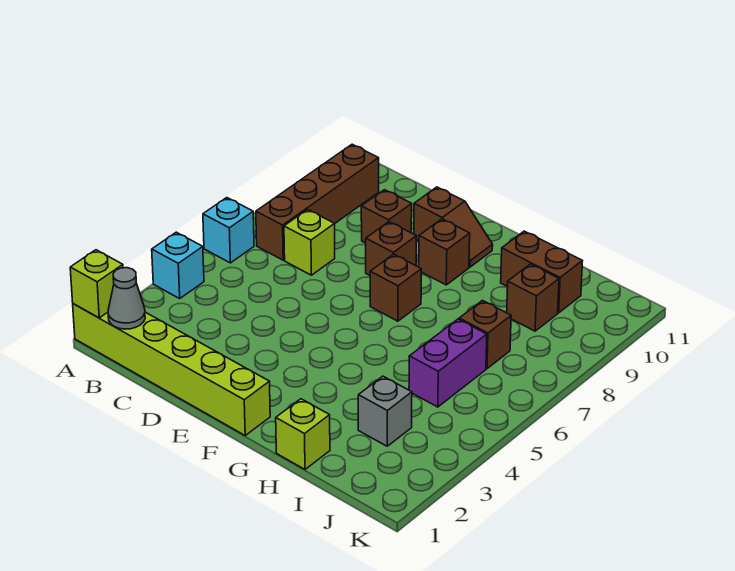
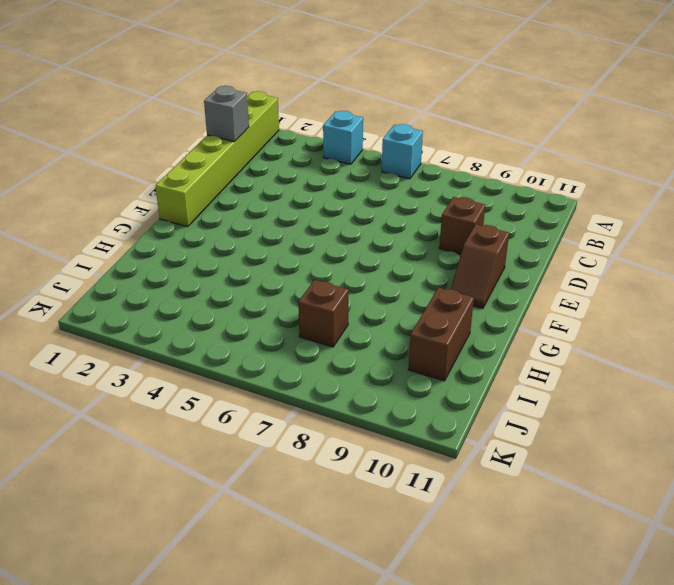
grey 1x1 brick [204,86,249,142] -> grey 1x1 brick moved to [358,376,412,446]
none -> brown 1x4 brick [256,144,379,260]
none -> lime 1x1 brick [284,210,335,275]
none -> brown 1x1 brick [366,222,417,275]

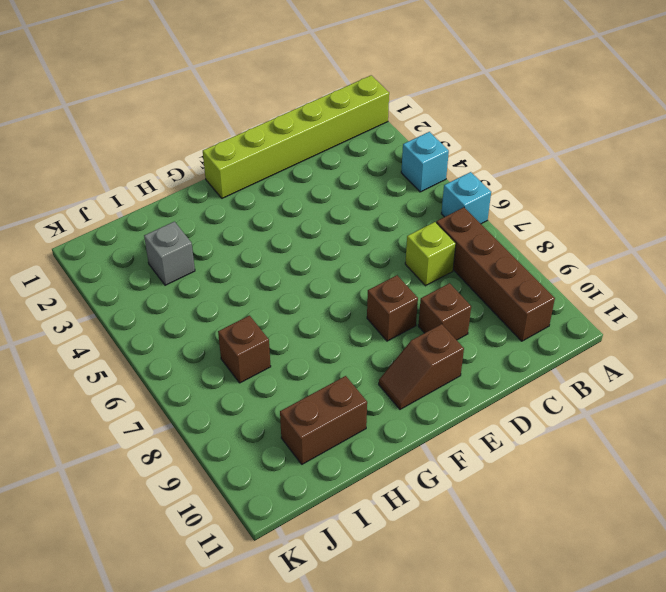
none -> brown 1x1 brick [370,254,421,321]
none -> brown 1x1 brick [419,219,470,285]
none -> lime 1x1 brick [276,399,330,469]

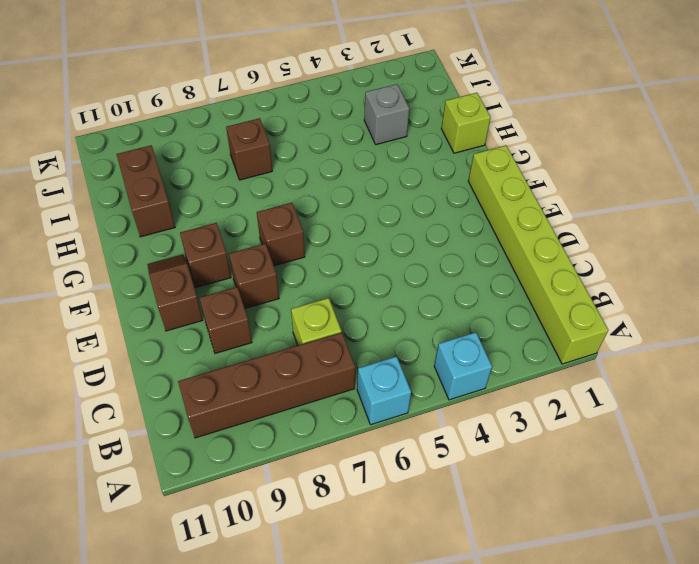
none -> purple 1x2 brick [409,319,487,407]
none -> brown 1x1 brick [507,264,559,331]
none -> lime 1x1 brick [70,250,123,318]

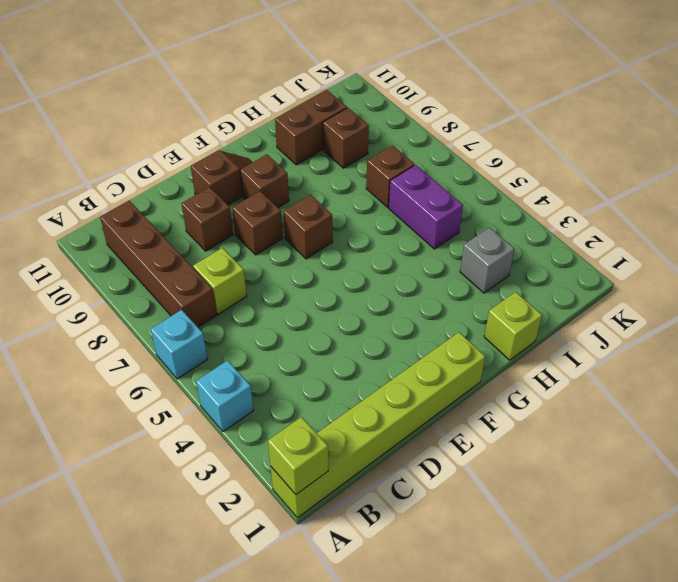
none -> grey 1x1 cone [108,268,145,329]

